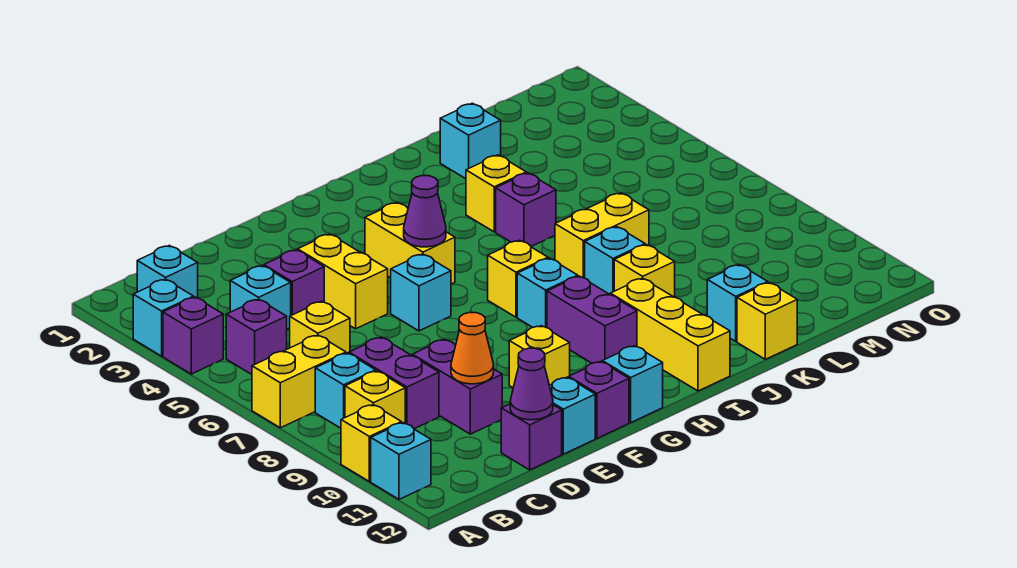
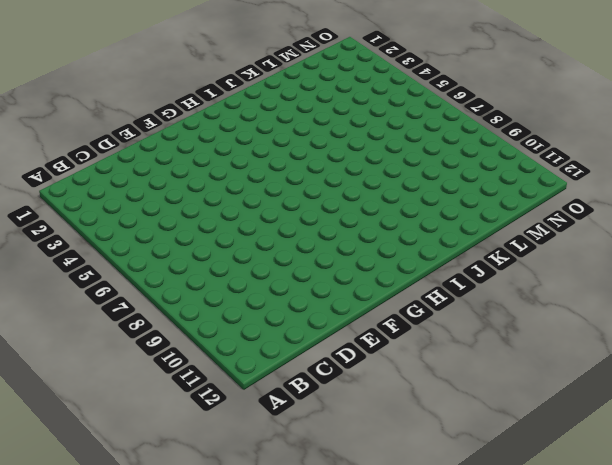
none -> cyan 1x1 brick [133,279,194,356]
none -> purple 1x1 brick [163,297,223,374]
none -> yellow 1x2 brick [252,335,346,428]
none -> yellow 1x1 brick [341,405,401,482]

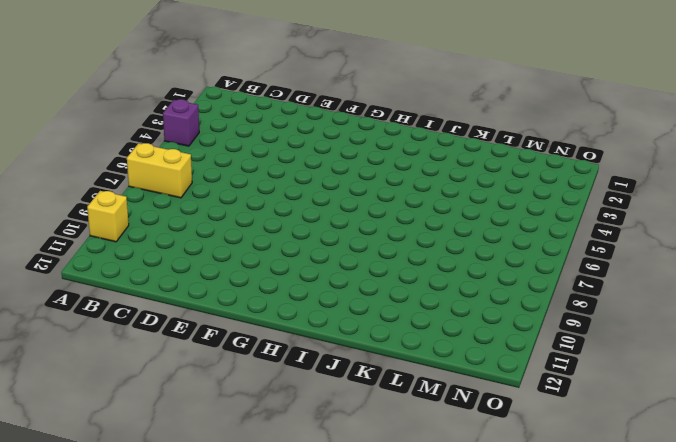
none -> cyan 1x1 brick [133,279,194,356]
none -> cyan 1x1 brick [371,423,431,499]
none -> cyan 1x1 brick [137,245,198,298]
none -> purple 1x1 brick [226,299,287,374]

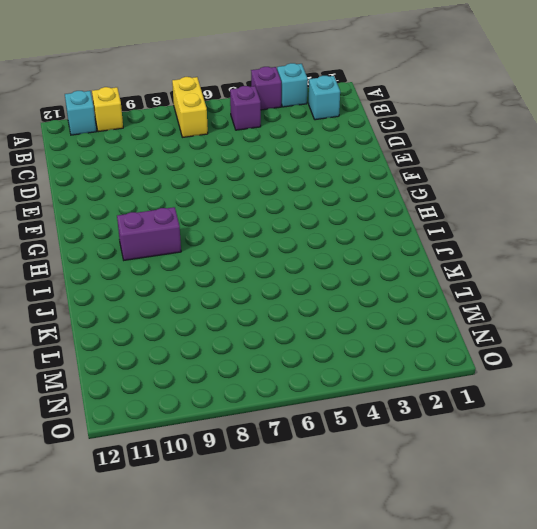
none -> cyan 1x1 brick [315,353,376,428]
none -> yellow 1x1 brick [345,371,405,424]
none -> cyan 1x1 brick [230,265,291,329]
none -> yellow 1x1 brick [290,301,350,353]

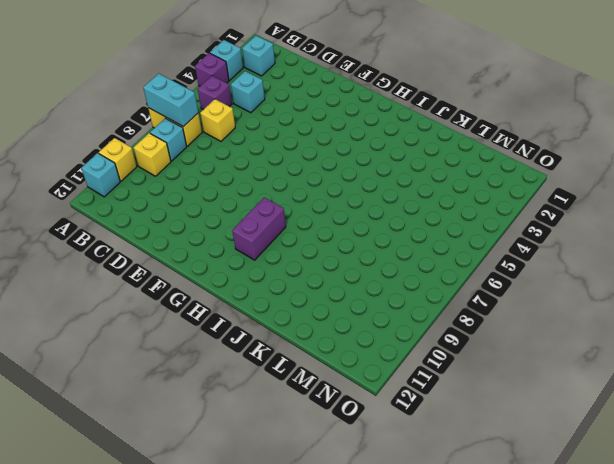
cyan 1x2 brick [143,73,198,127] -> none
none -> purple 1x2 brick [349,337,439,429]
none -> purple 1x1 brick [264,250,324,315]
none -> purple 1x2 brick [412,339,502,434]
none -> purple 1x1 brick [501,404,562,470]

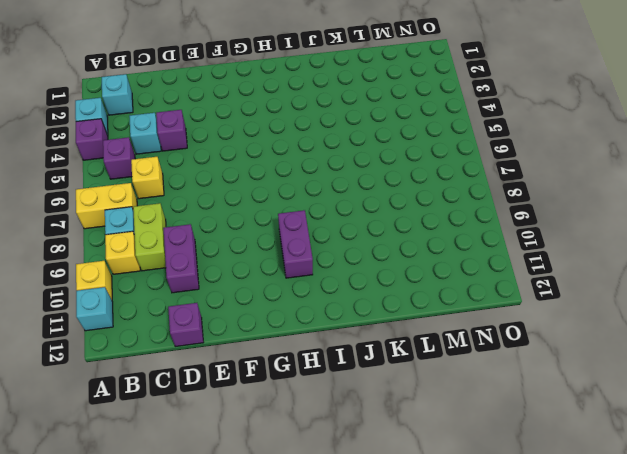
lime 1x2 brick [133,203,166,271] -> purple 1x2 brick [349,337,439,429]
none -> yellow 1x2 brick [298,234,388,329]
none -> cyan 1x1 brick [549,377,595,454]
none -> cyan 1x1 brick [391,254,451,331]
none -> yellow 1x1 brick [509,326,570,388]

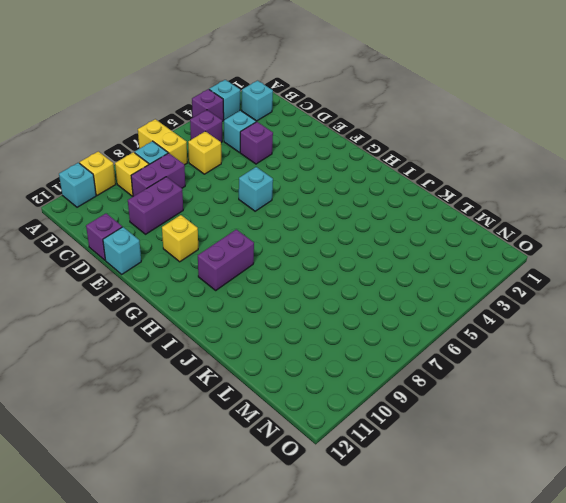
none -> yellow 1x2 brick [298,234,388,329]
none -> purple 1x1 brick [569,362,629,438]
none -> yellow 1x2 brick [365,202,455,284]
none -> cyan 1x1 brick [602,346,663,422]

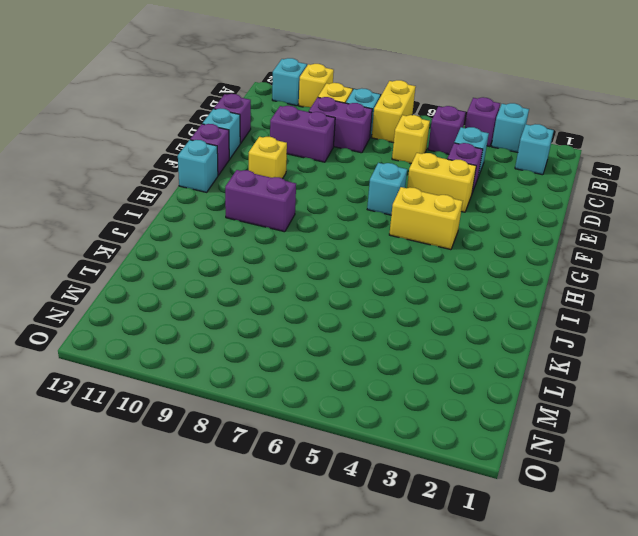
none -> yellow 1x1 brick [488,240,548,317]
none -> cyan 1x1 brick [517,258,578,328]
none -> yellow 1x3 brick [610,278,730,391]
none -> yellow 1x1 brick [466,155,526,232]

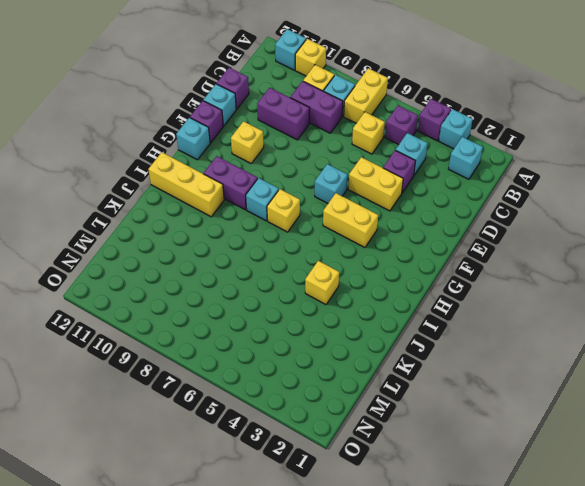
none -> purple 1x1 brick [496,173,556,246]
none -> yellow 1x2 brick [555,193,649,278]
none -> cyan 1x1 brick [585,227,645,294]
none -> yellow 1x1 brick [614,245,675,297]

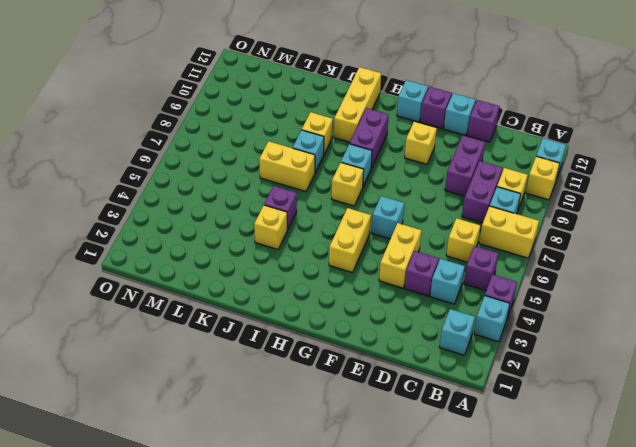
none -> cyan 1x1 brick [440,103,501,179]
none -> cyan 1x1 brick [707,264,768,341]
none -> yellow 1x1 brick [737,283,797,359]
none -> orange 1x1 cone [451,312,494,384]

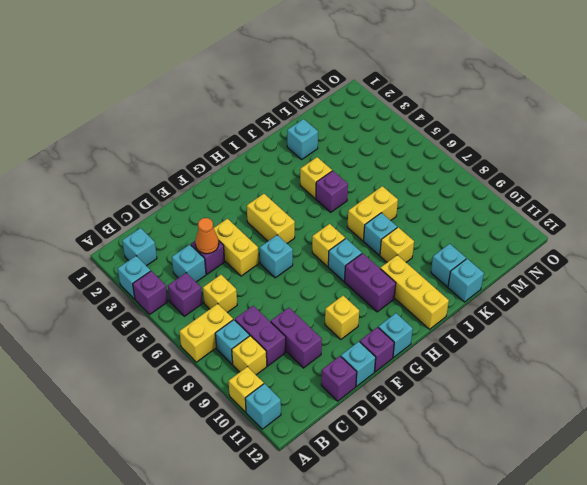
orange 1x1 cone [195,218,219,254] -> orange 1x1 cone moved to [451,312,494,384]
cyan 1x1 brick [448,259,484,302] -> yellow 1x1 brick [737,283,797,359]
none -> purple 1x1 cone [510,348,553,420]
none -> purple 1x1 cone [404,176,446,247]

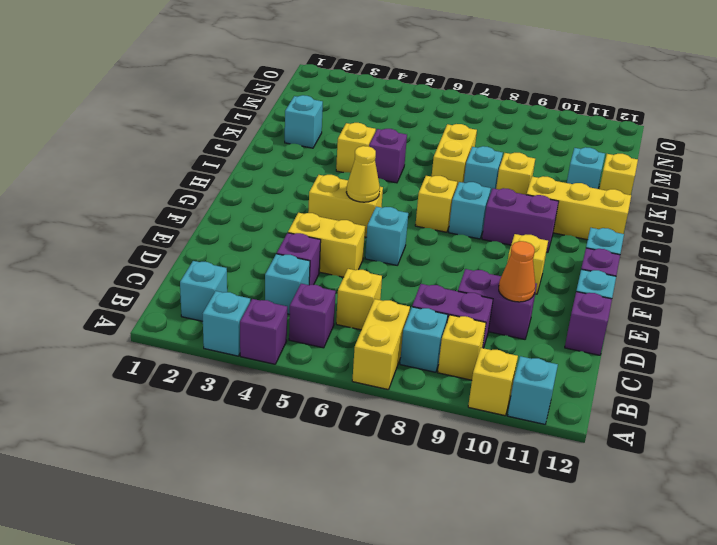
yellow 1x1 cone [346,146,380,202] -> purple 1x1 cone [404,176,446,247]
none -> purple 1x1 cone [510,348,553,420]

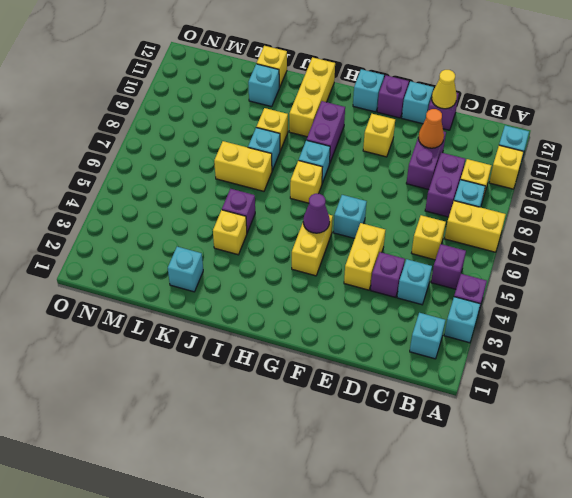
yellow 1x1 cone [432,70,457,109] -> purple 1x1 cone [510,348,553,420]

